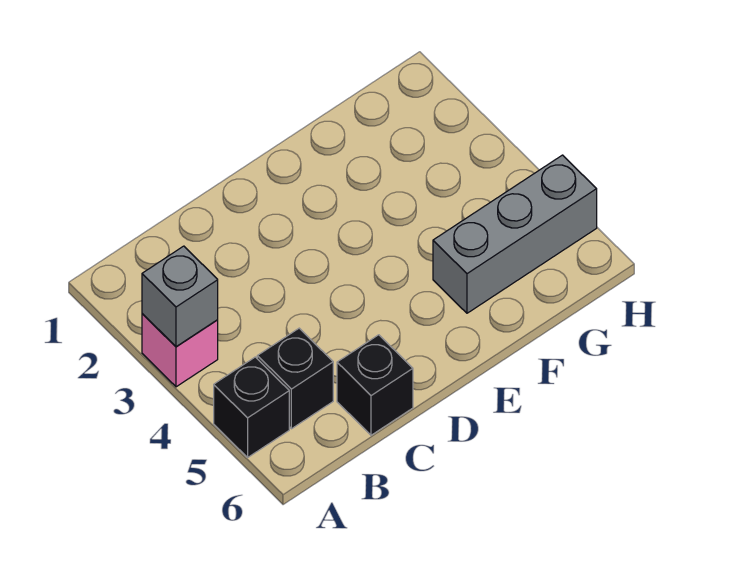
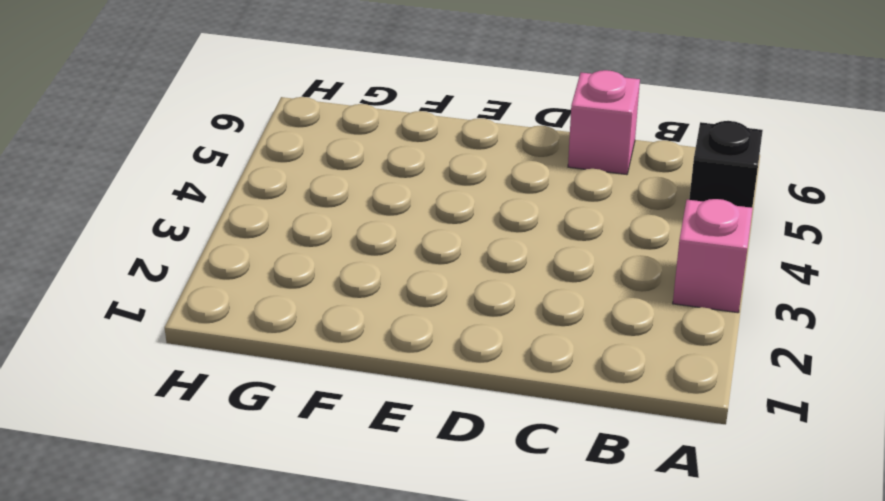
pink 1x1 brick [568,70,640,175] -> black 1x1 brick [337,335,413,435]
none -> black 1x1 brick [257,328,333,429]
none -> grey 1x3 brick [433,155,597,313]

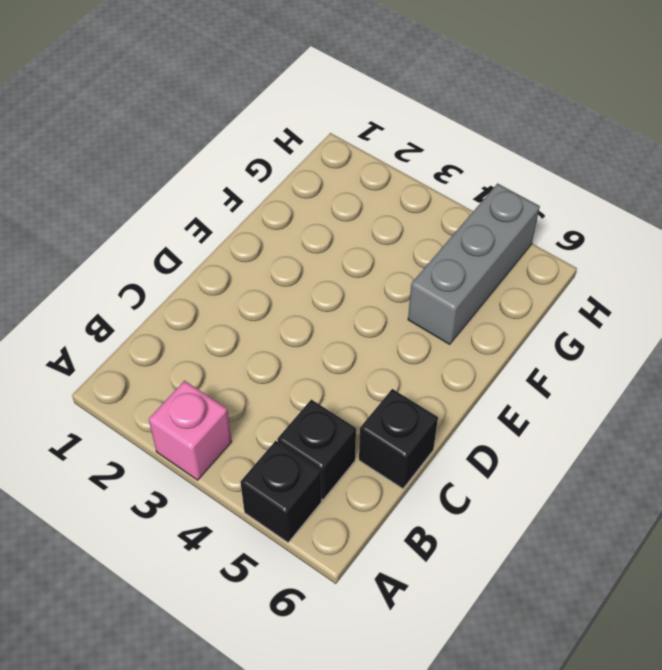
none -> grey 1x1 brick [142,246,218,347]

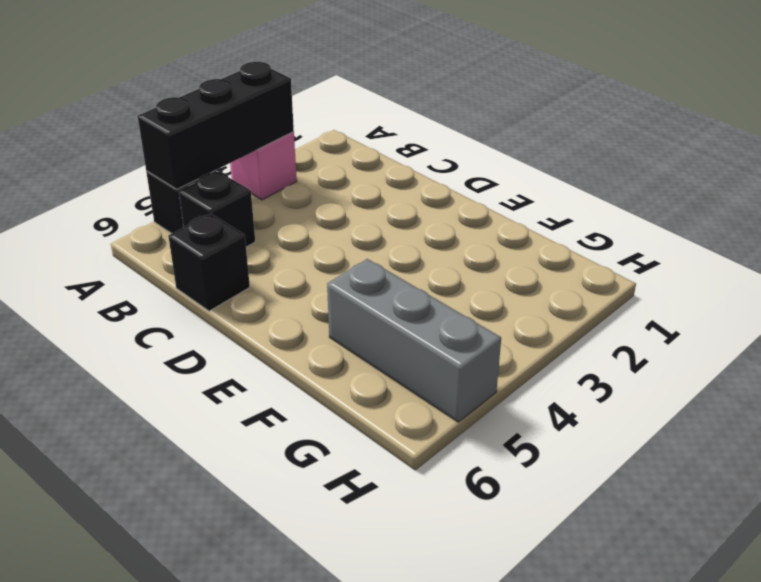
black 1x3 brick [138,62,294,189] -> grey 1x1 brick [142,246,218,347]

